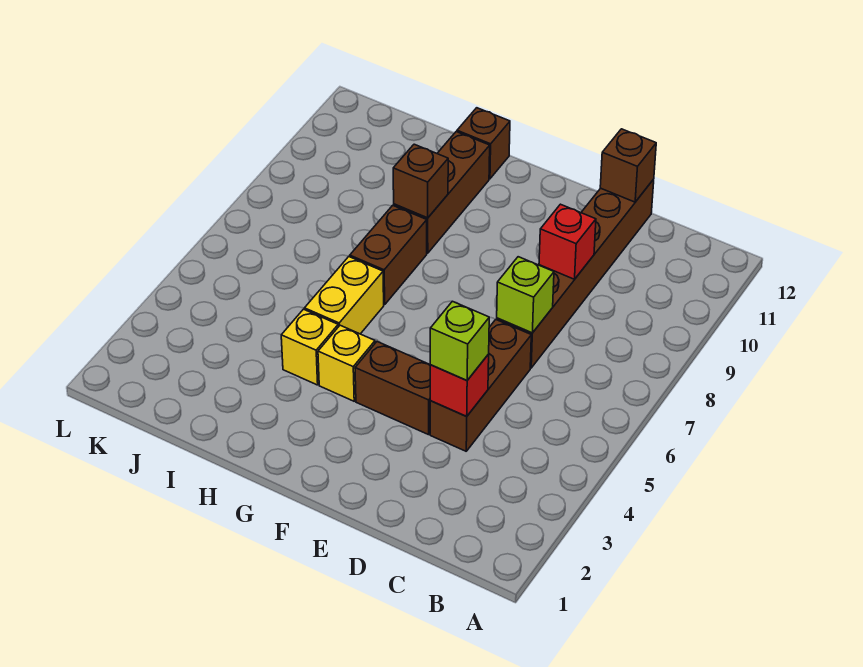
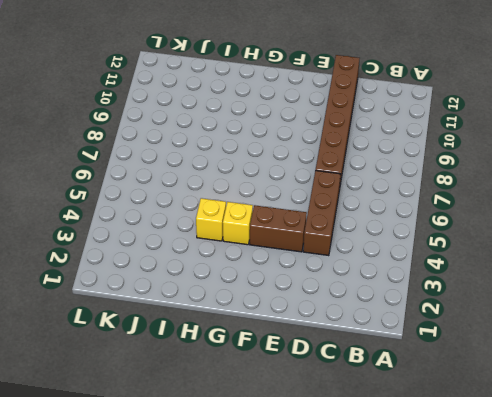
none -> yellow 1x2 brick [304,257,384,334]
none -> brown 1x2 brick [350,205,427,305]
none -> brown 1x3 brick [394,132,490,253]

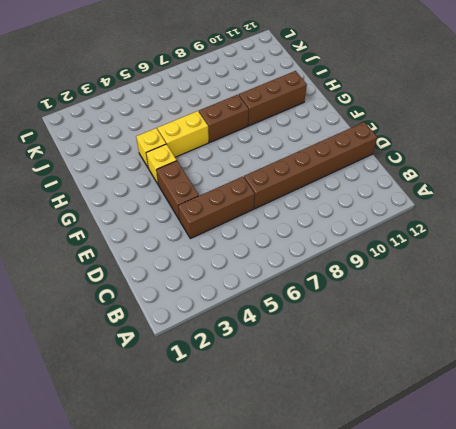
none -> brown 1x1 brick [457,108,510,179]
none -> red 1x1 brick [430,354,489,416]
none -> lime 1x1 brick [497,257,554,333]

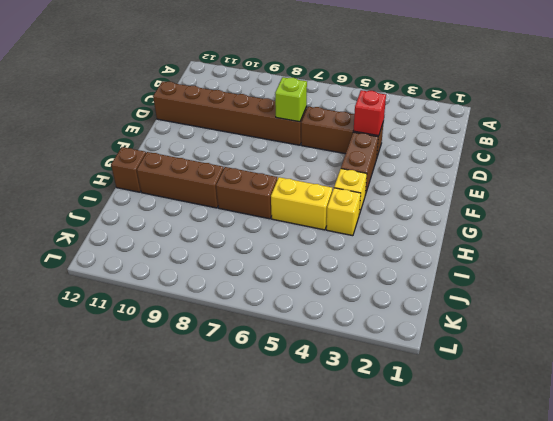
none -> red 1x1 brick [539,204,596,279]
none -> brown 1x1 brick [600,129,656,202]
none -> brown 1x1 brick [393,144,448,218]

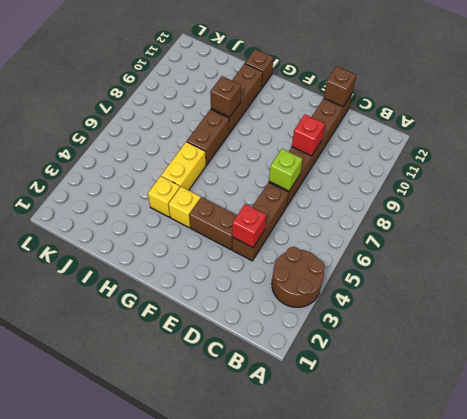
brown 2x2 round brick [272,247,324,307] -> none
none -> lime 1x1 brick [430,301,489,380]

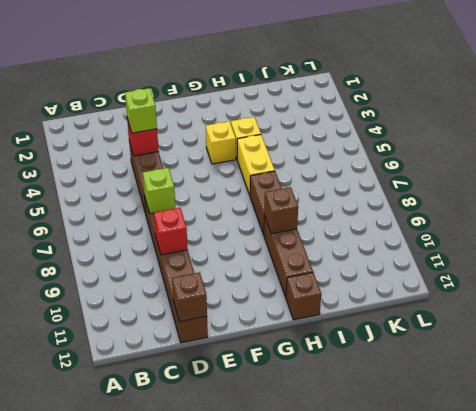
none -> brown 1x2 brick [355,342,430,435]

